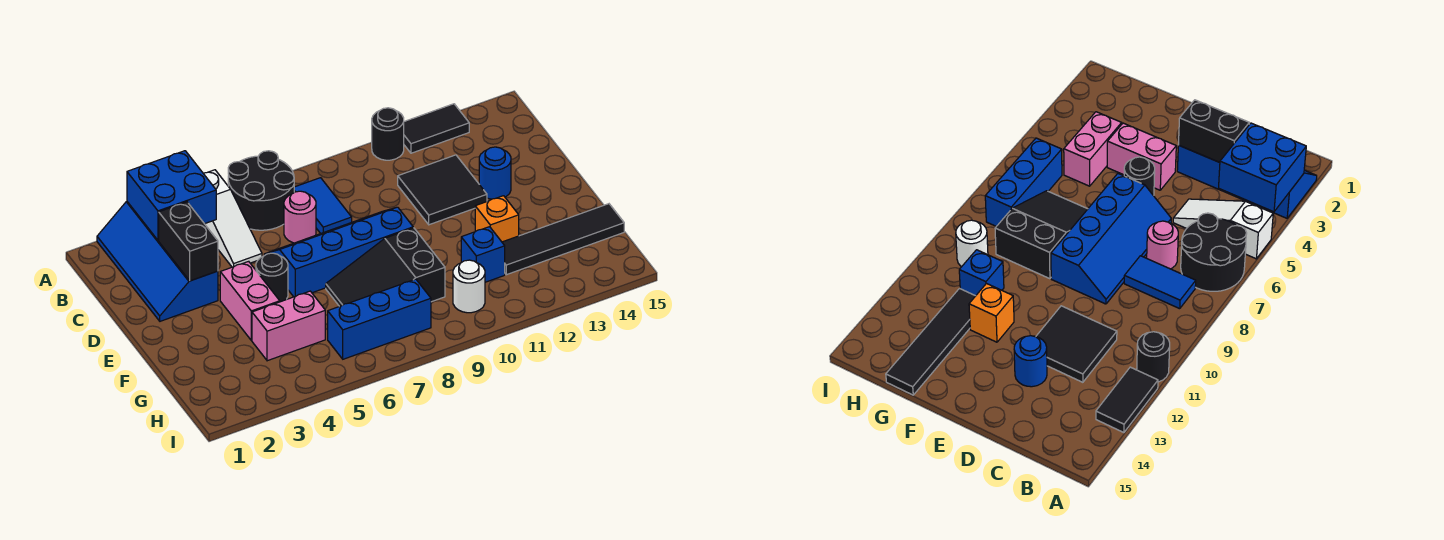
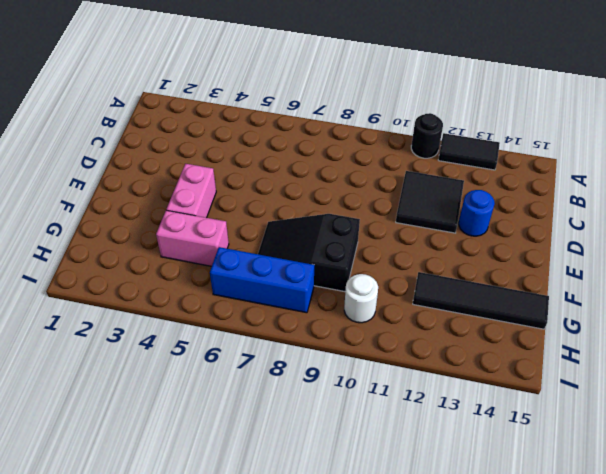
none -> blue 2x4 slope [97,202,218,321]
none -> white 1x3 slope [203,170,262,267]
none -> black 2x2 round brick [228,151,294,230]

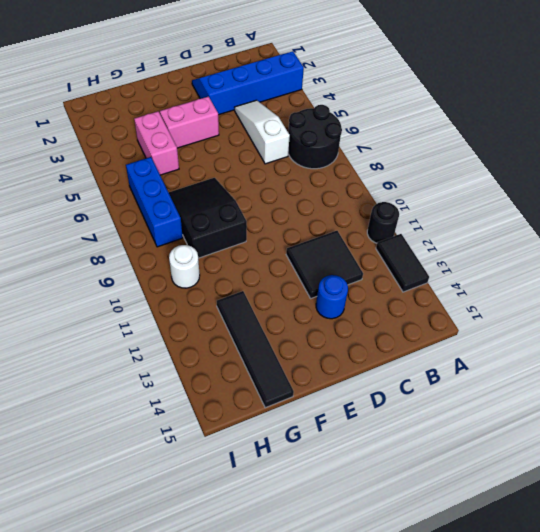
white 1x3 slope [234,100,290,164] -> white 1x3 slope turned to [203,170,262,267]
none -> blue 1x2 tile [294,178,352,234]
none -> pink 1x1 round brick [284,191,316,243]
none -> blue 2x4 slope [264,207,413,297]

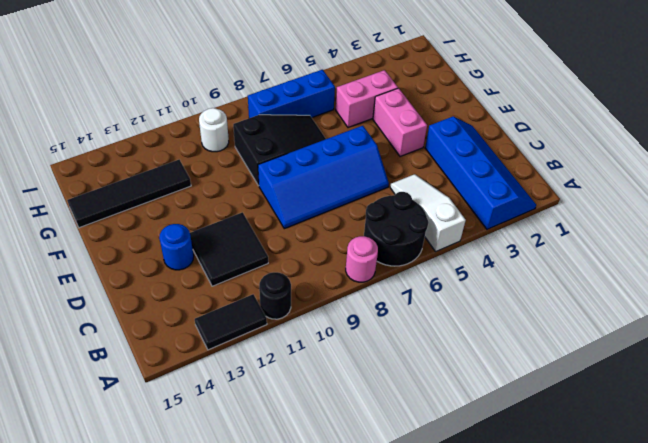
pink 1x1 round brick [346,236,378,282] -> pink 1x1 round brick moved to [284,191,316,243]
none -> blue 1x2 tile [294,178,352,234]
none -> black 1x1 round brick [256,253,288,302]
none -> orange 1x1 brick [475,196,519,242]

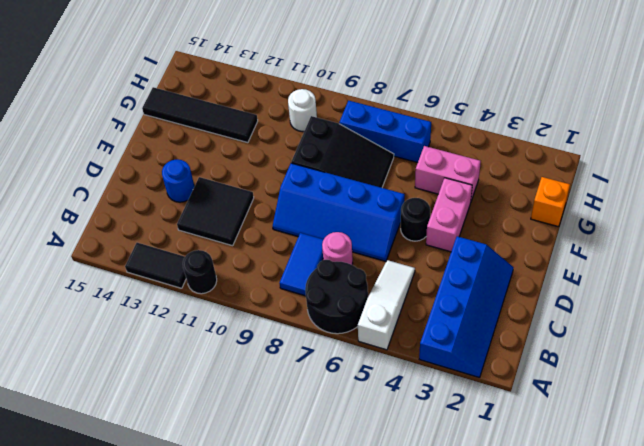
orange 1x1 brick [531,177,570,227] -> orange 1x1 brick moved to [475,196,519,242]
none -> blue 1x1 brick [461,227,505,282]
none -> blue 2x2 brick [127,151,216,240]
none -> black 1x2 brick [159,202,218,281]

